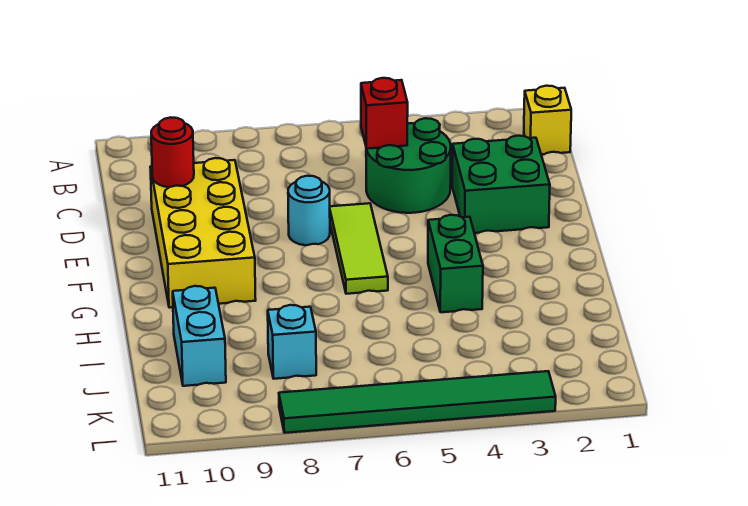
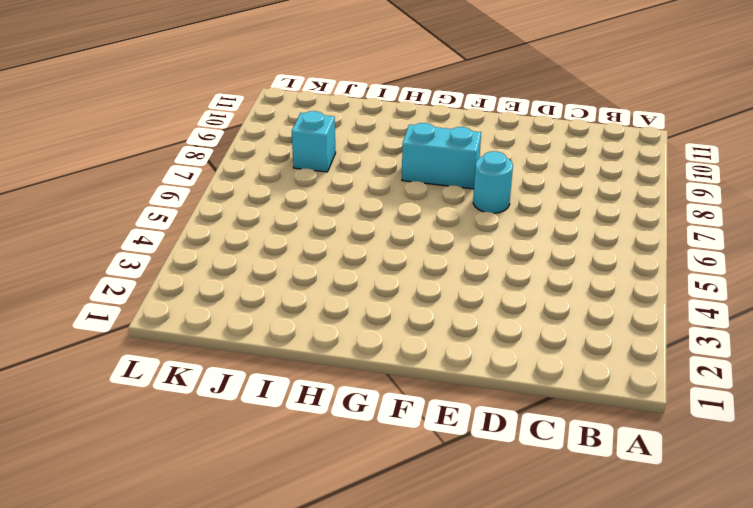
cyan 1x2 brick [402,123,481,189] -> cyan 1x2 brick moved to [173,286,226,386]
none -> yellow 1x1 brick [524,86,571,154]
none -> green 2x2 round brick [366,118,451,213]
none -> green 2x2 brick [452,136,550,233]

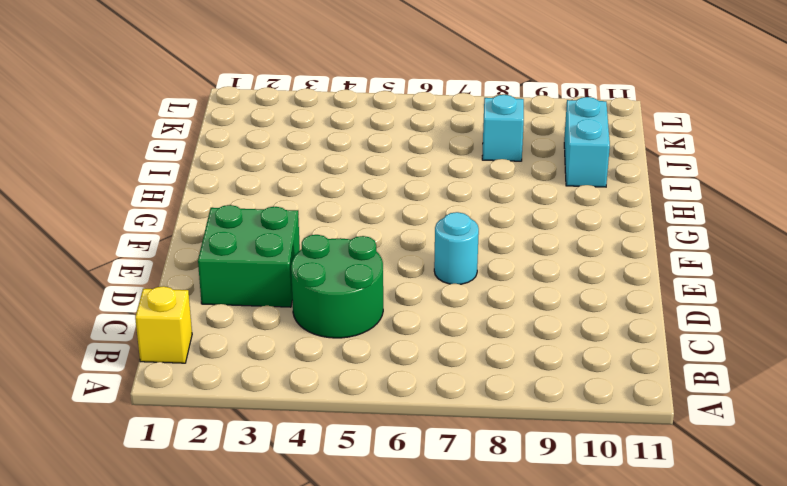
none -> yellow 2x4 brick [150,158,256,308]
none -> lime 1x3 tile [330,203,388,294]
none -> green 1x2 brick [428,215,483,312]

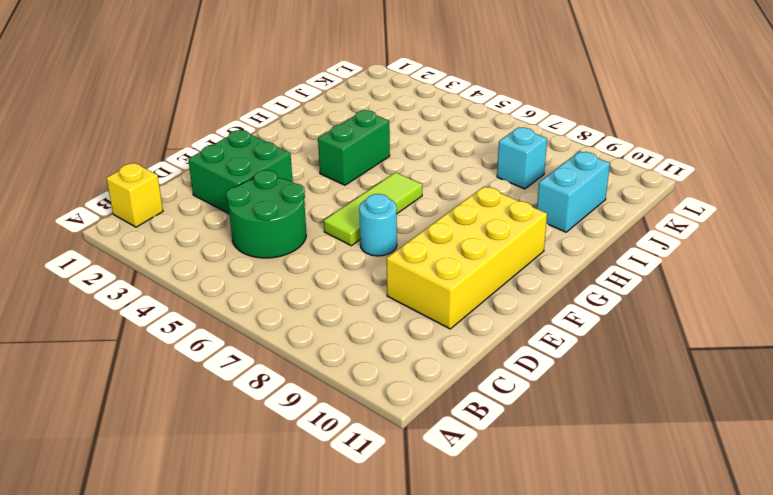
none -> green 1x6 tile [279,371,556,433]
none -> red 1x1 brick [361,78,408,149]
none -> red 1x1 round brick [151,117,194,187]

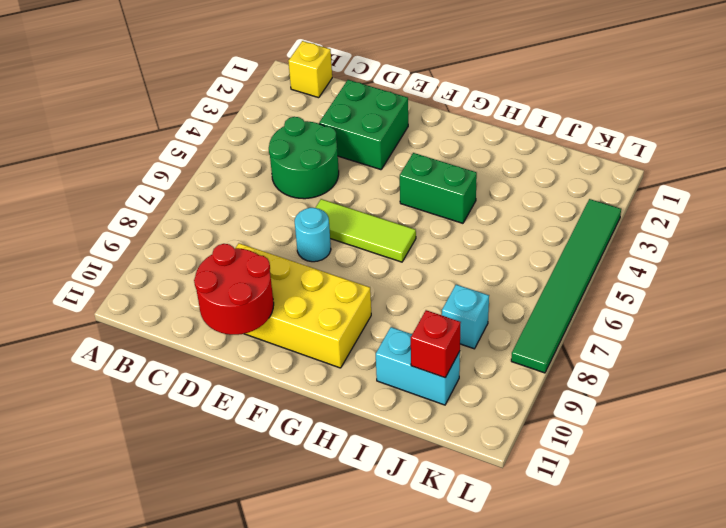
red 2x2 round brick [194,244,274,335] -> red 1x1 round brick [151,117,194,187]
red 1x1 brick [411,310,461,378] -> red 1x1 brick moved to [361,78,408,149]

